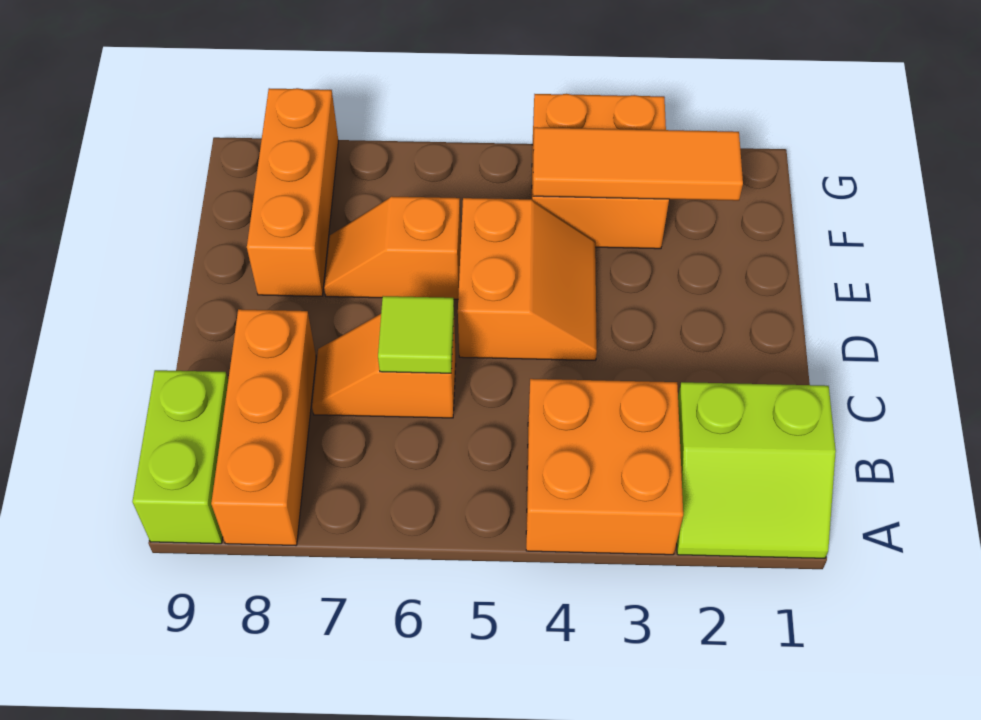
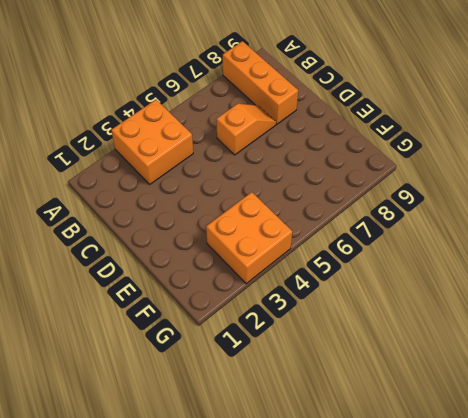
none -> lime 2x2 slope [677,382,836,558]
none -> lime 1x2 brick [132,370,228,544]

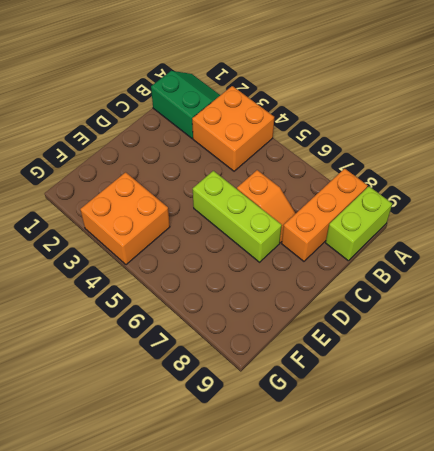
green 2x2 slope [151,71,220,139] -> lime 2x2 slope [677,382,836,558]
lime 1x3 brick [193,171,282,262] -> orange 2x2 slope [458,198,597,360]
none -> orange 1x2 slope [324,196,461,299]
none -> orange 1x3 brick [247,88,338,296]

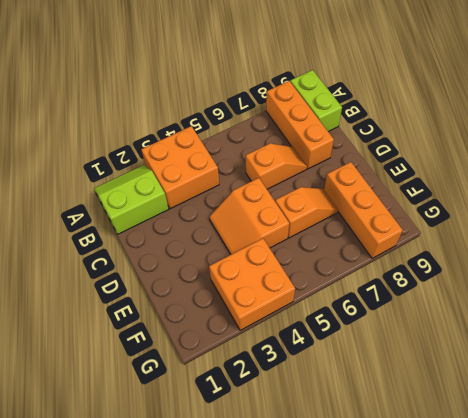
none -> lime 1x1 tile [378,296,454,373]
none -> orange 1x3 tile [533,127,743,201]

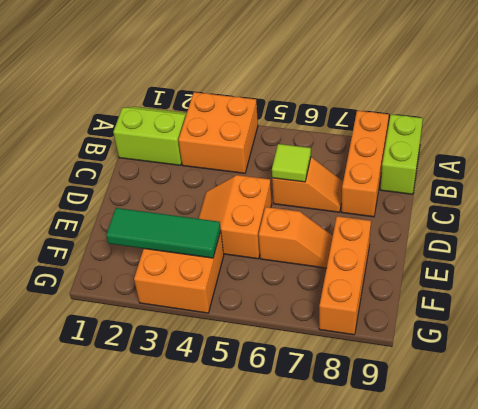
green 1x3 tile [106,208,221,258] -> orange 1x3 tile [533,127,743,201]

